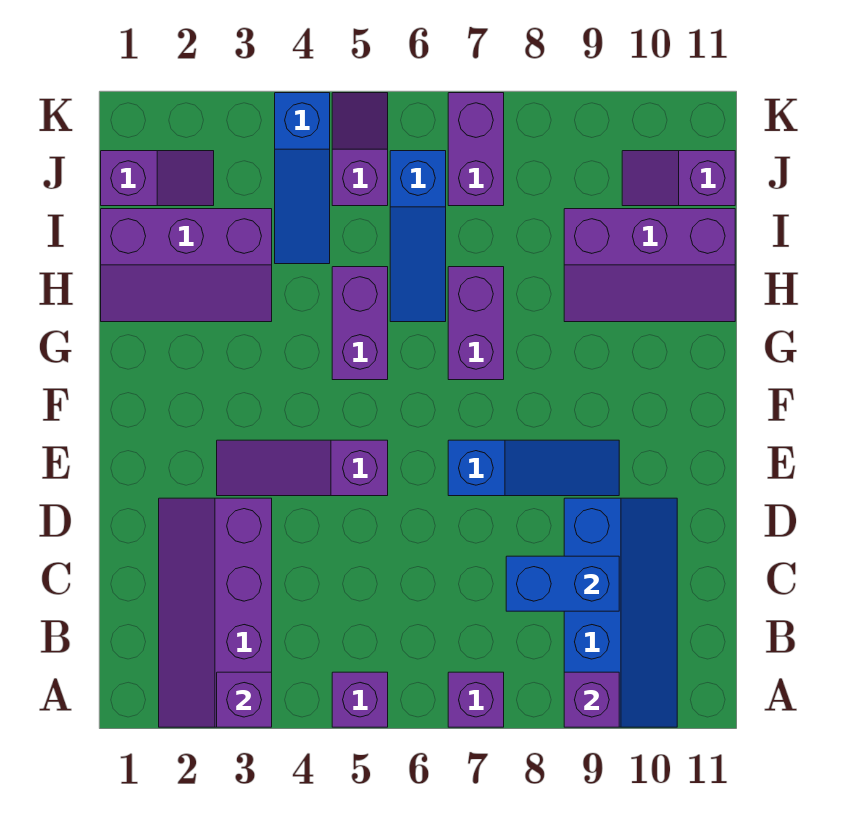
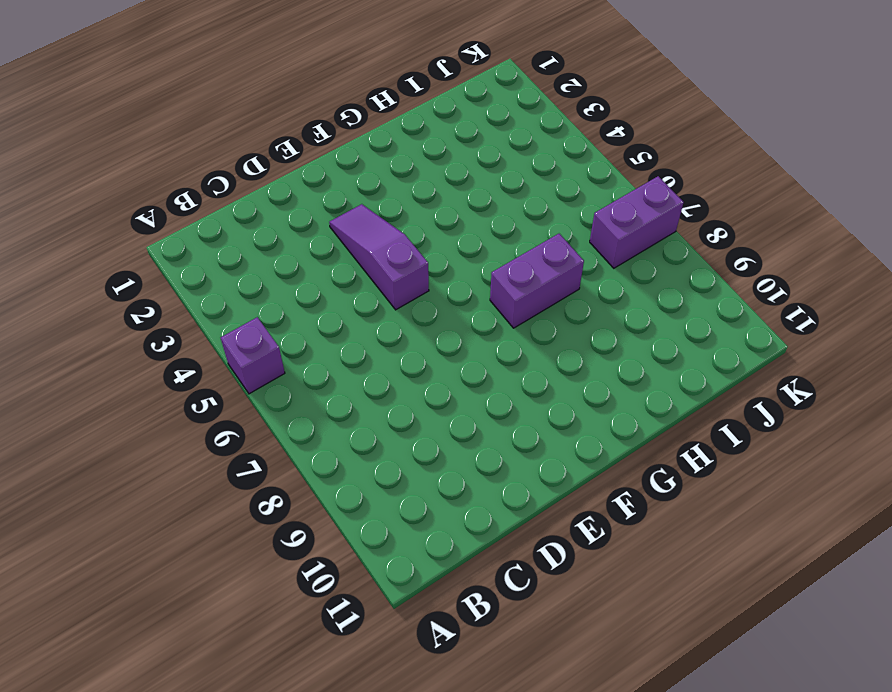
none -> purple 2x4 slope [159,498,272,727]
none -> purple 1x1 brick [448,672,504,727]
none -> blue 2x4 slope [564,498,677,727]

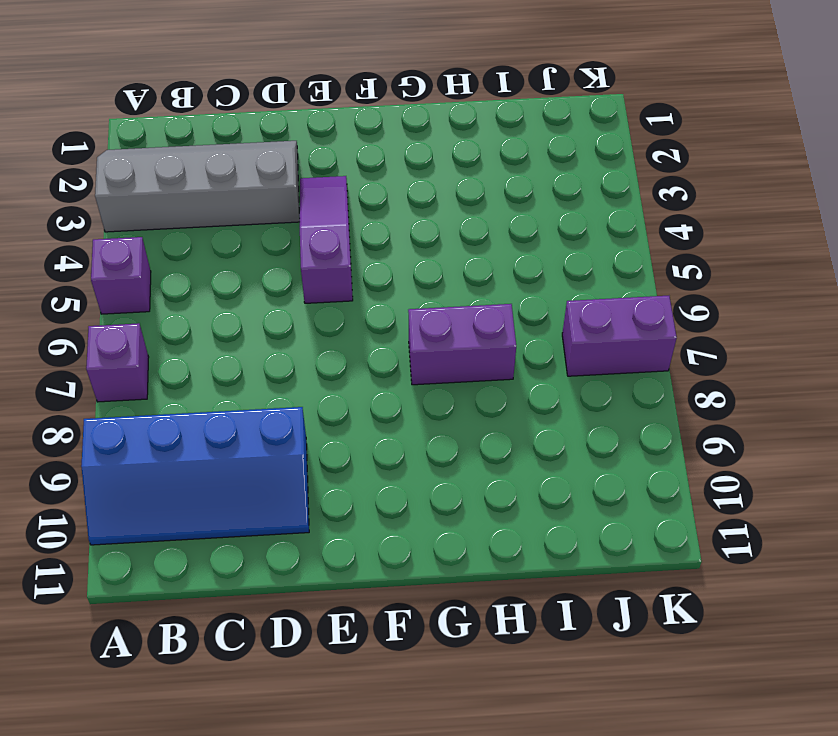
grey 2x4 slope [95,141,300,232] -> purple 2x4 slope [159,498,272,727]
none -> blue 1x3 slope [448,440,619,496]
none -> purple 1x2 brick [332,267,388,380]
none -> purple 2x3 slope [101,209,272,322]

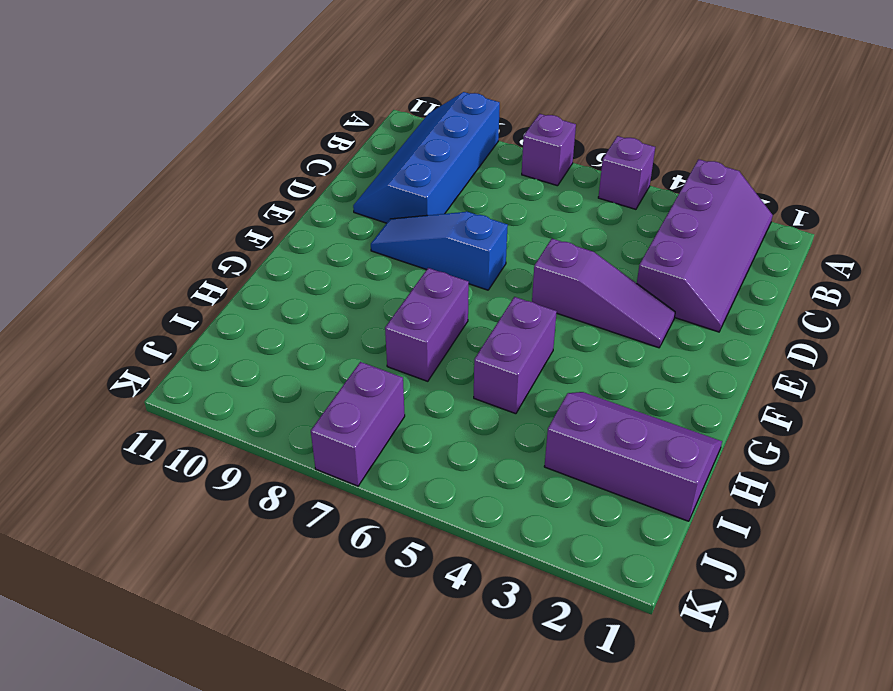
none -> blue 1x3 slope [390,151,446,322]
none -> purple 2x3 slope [564,209,735,322]
none -> blue 1x3 slope [275,93,330,264]

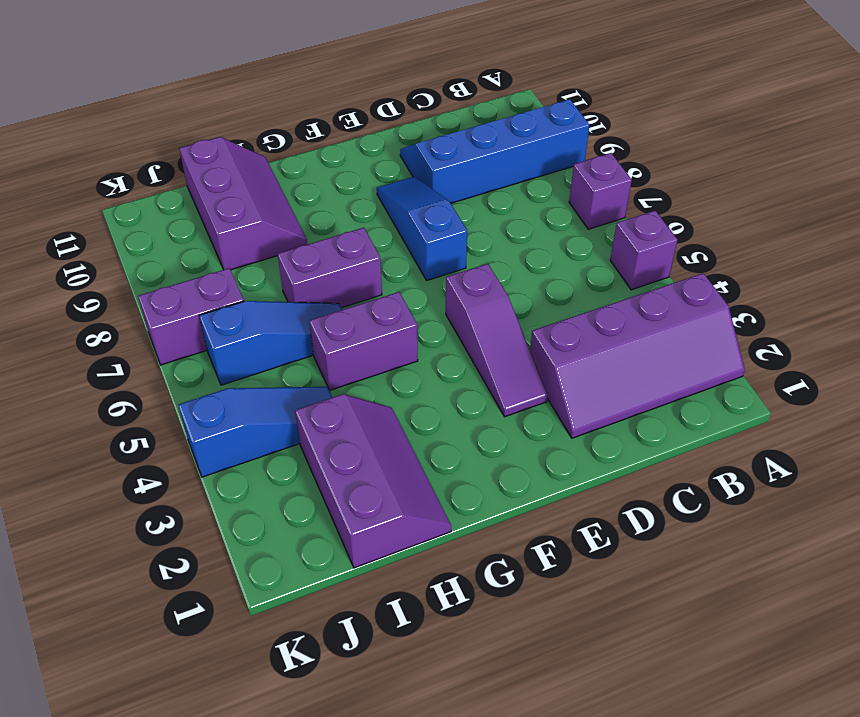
none -> purple 1x2 slope [101,151,214,206]
none -> purple 1x2 slope [332,93,388,206]
none -> purple 1x2 slope [622,151,735,206]

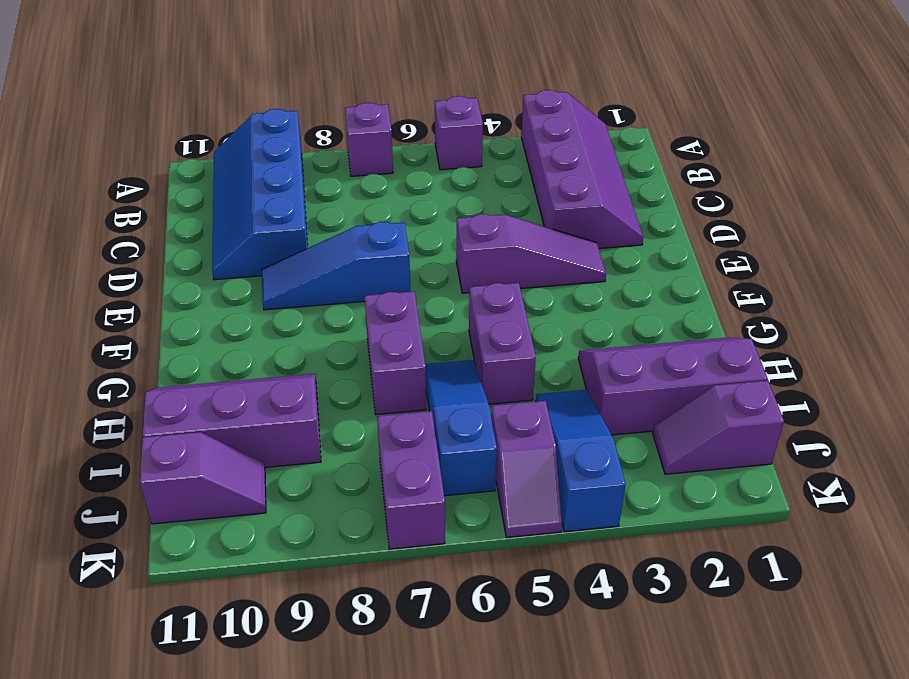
none -> purple 1x1 brick [217,672,272,727]
none -> purple 1x1 brick [564,672,619,727]
none -> blue 1x2 brick [506,556,619,611]

